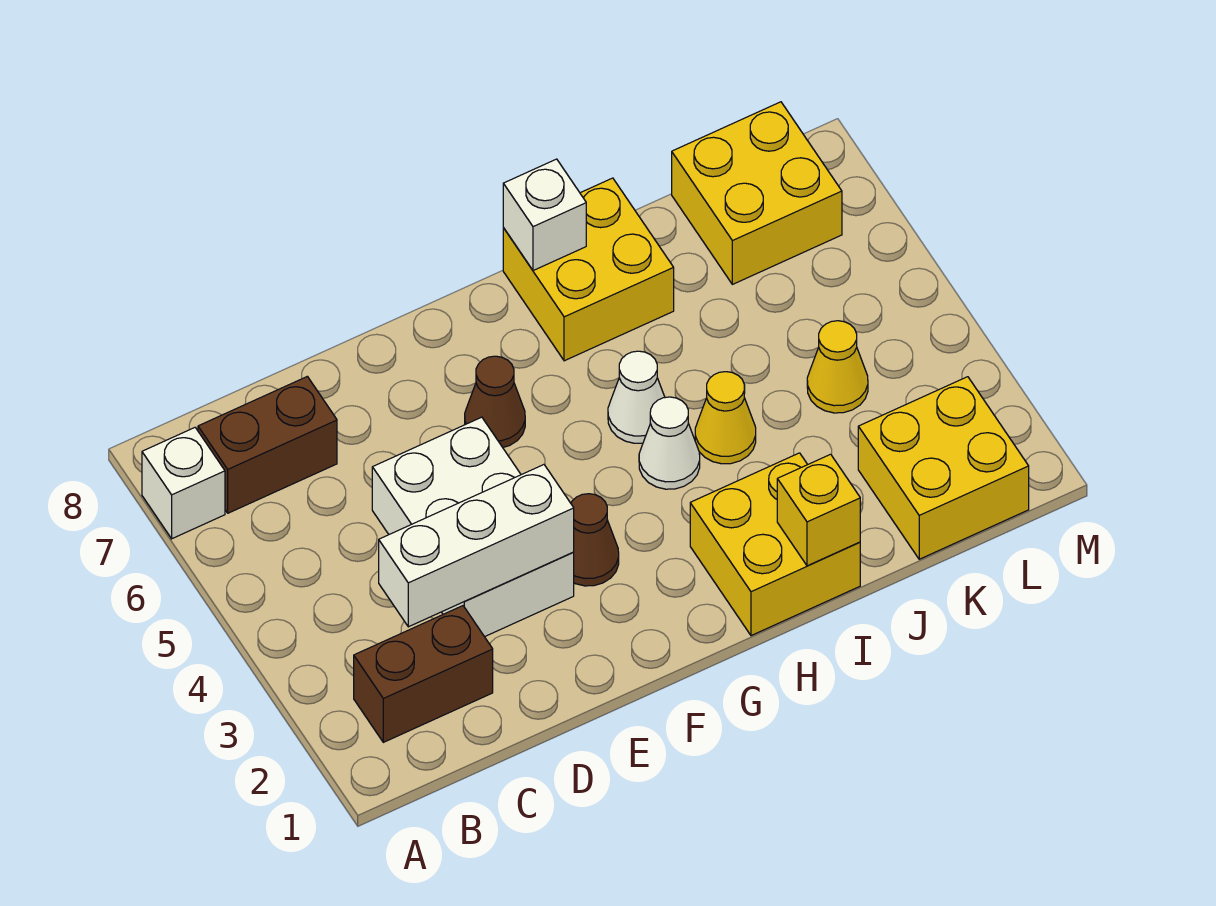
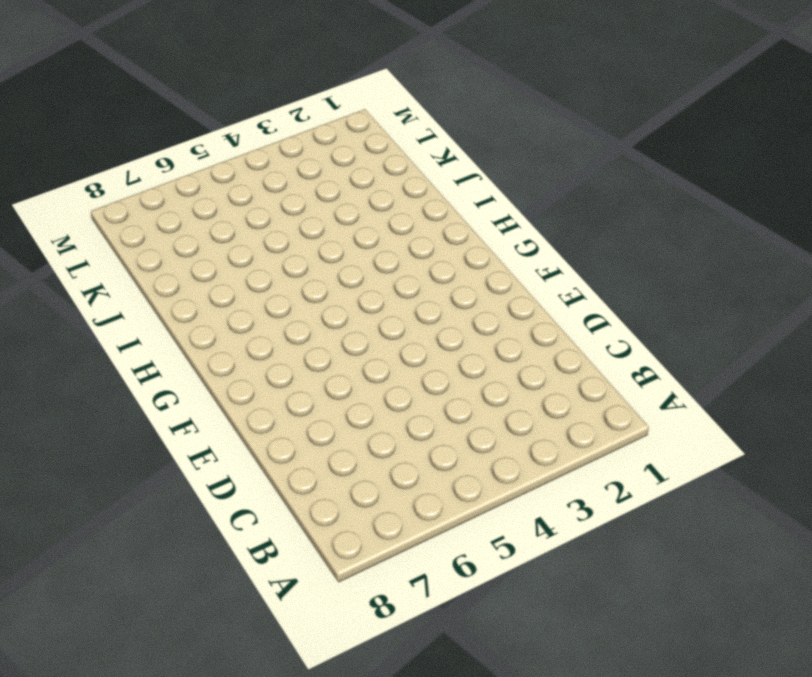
none -> white 1x1 brick [142,428,225,539]
none -> brown 1x2 brick [354,606,493,742]
none -> brown 1x2 brick [198,376,337,513]

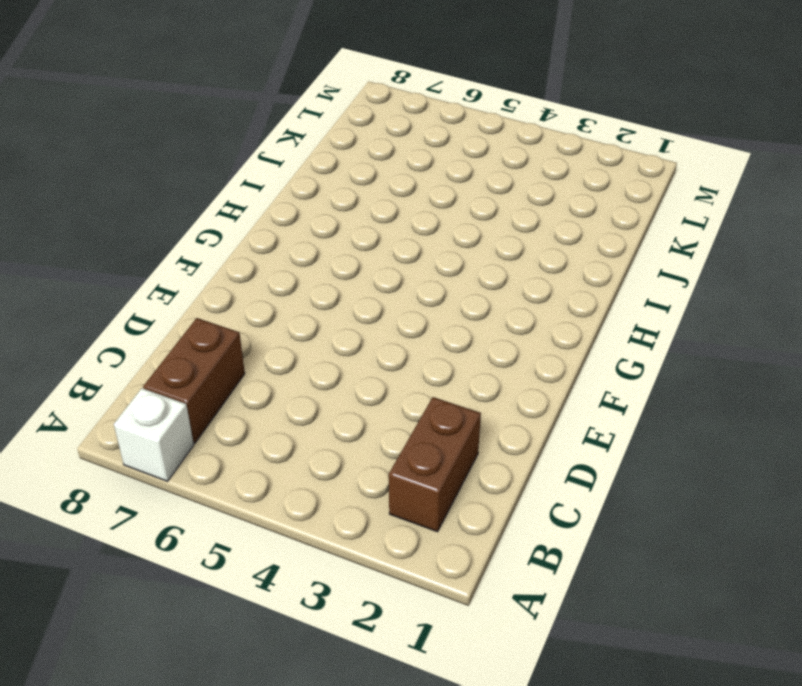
none -> white 2x3 brick [372,417,574,637]
none -> brown 1x1 cone [571,494,619,586]
none -> brown 1x1 cone [465,356,525,447]

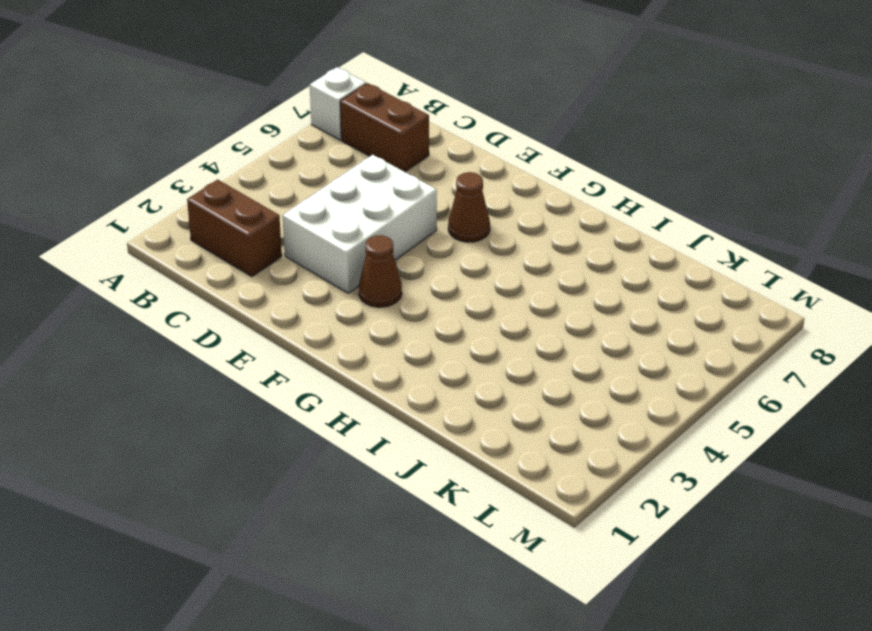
none -> yellow 2x2 brick [690,453,860,636]
none -> white 1x1 cone [639,397,700,489]
none -> white 1x1 cone [608,351,665,443]

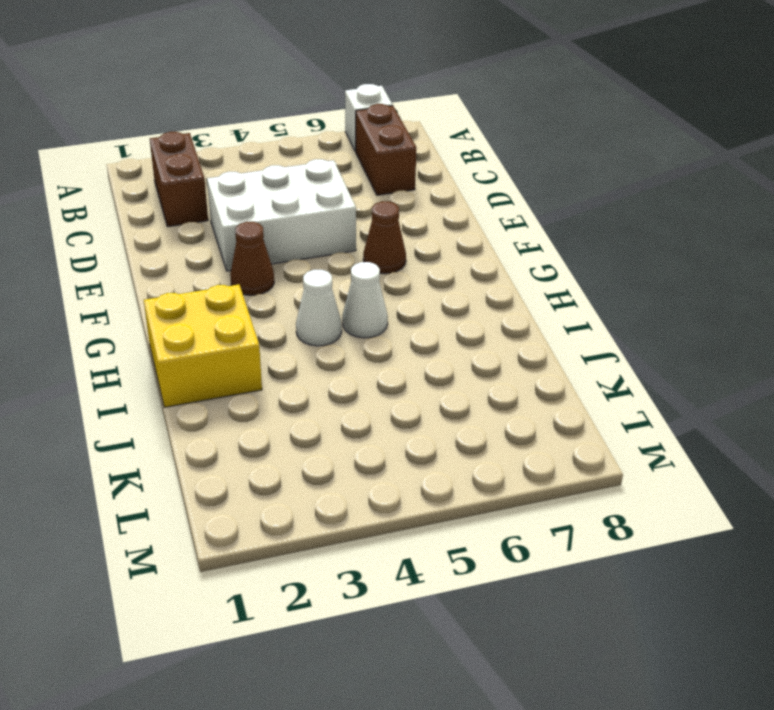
none -> yellow 2x2 brick [503,178,674,361]
none -> yellow 1x1 cone [695,372,756,464]
none -> yellow 2x2 brick [858,377,1029,559]

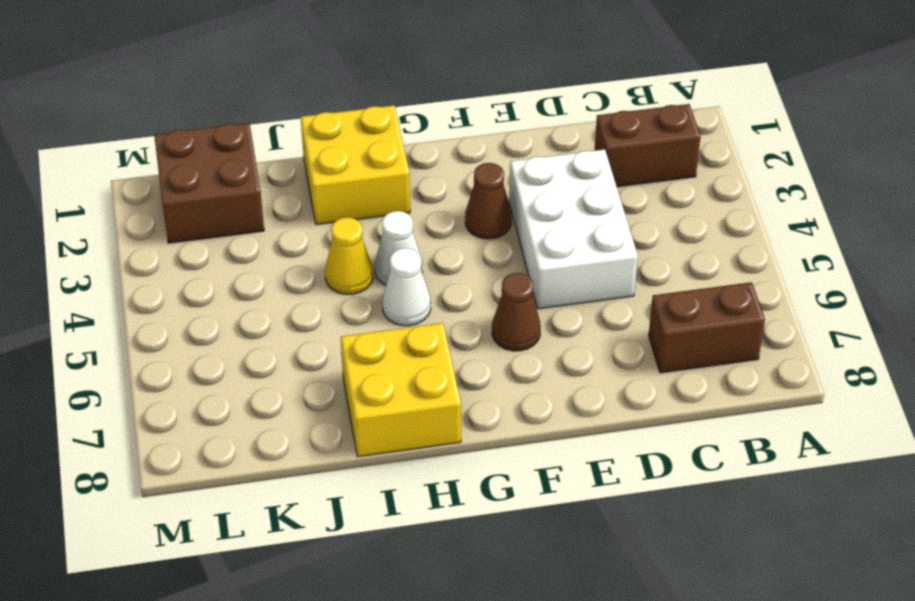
brown 2x2 brick [154,123,264,243] -> yellow 2x2 brick [858,377,1029,559]
none -> white 1x1 brick [142,428,225,539]
none -> yellow 1x1 cone [807,321,868,413]
none -> yellow 2x2 brick [672,102,842,284]

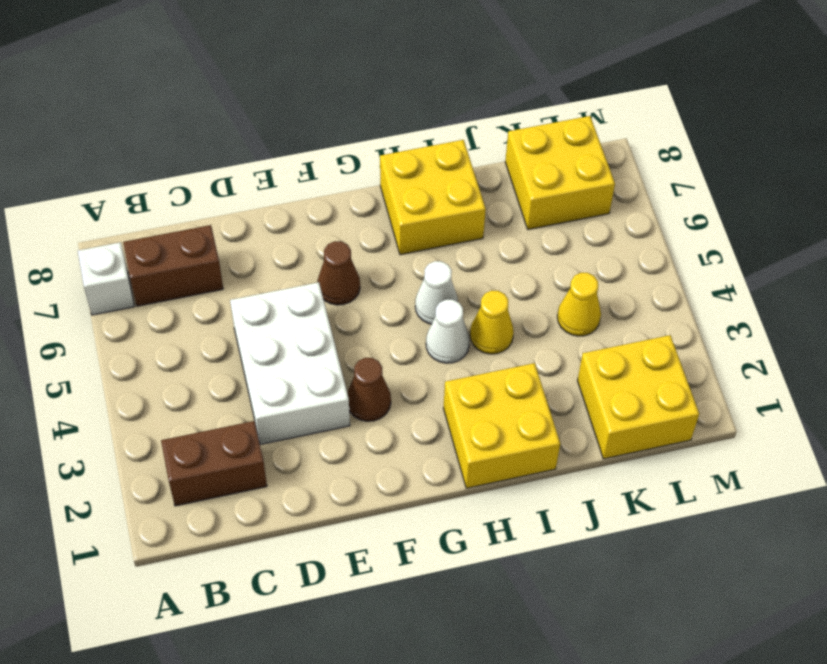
none -> white 1x3 brick [379,465,574,627]
none -> white 1x1 brick [503,159,586,271]
none -> yellow 1x1 brick [777,454,860,566]

